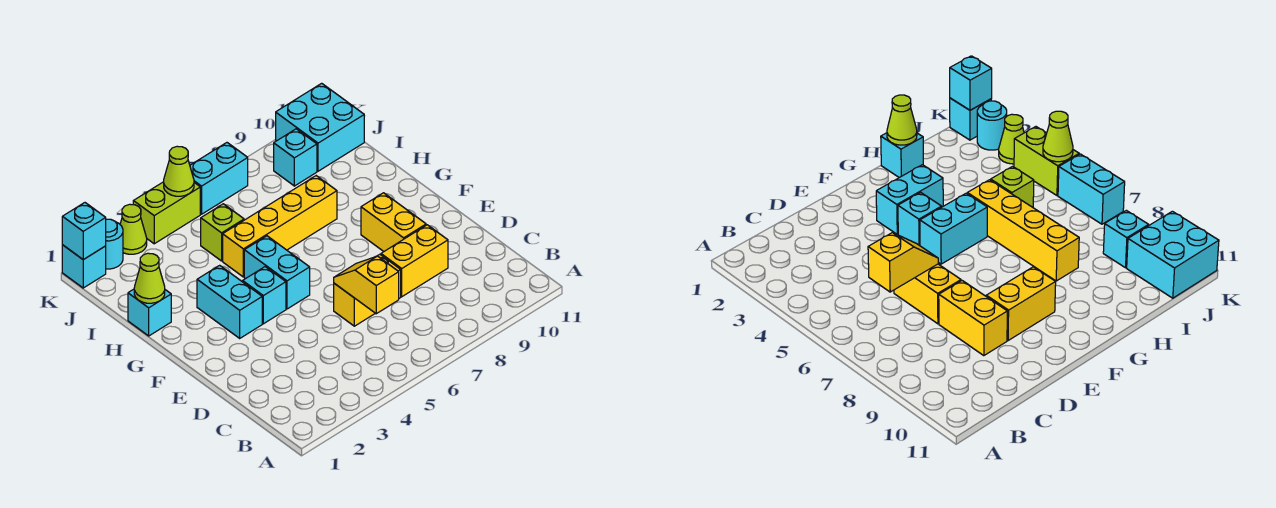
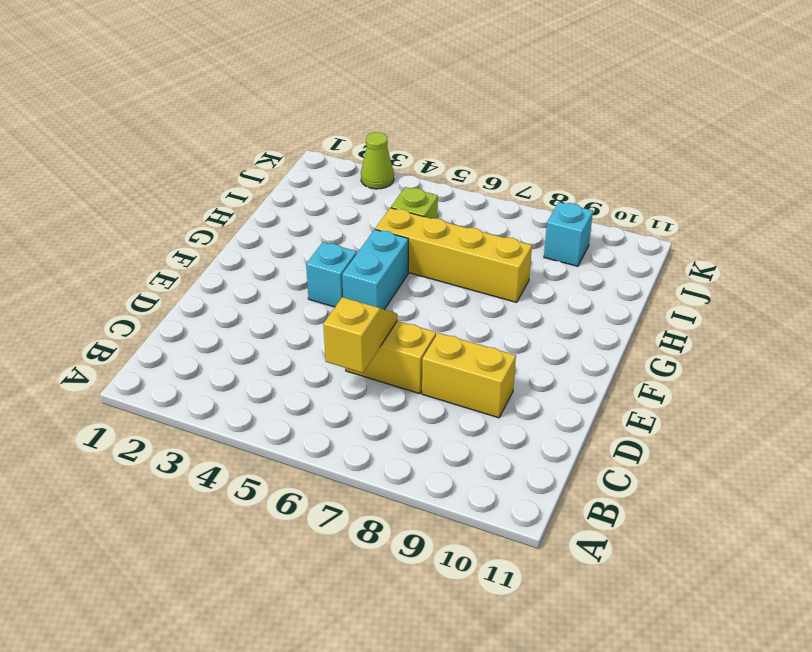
none -> yellow 1x2 brick [361,193,426,251]
none -> cyan 1x2 brick [197,265,262,338]
none -> cyan 1x1 brick [128,289,171,336]

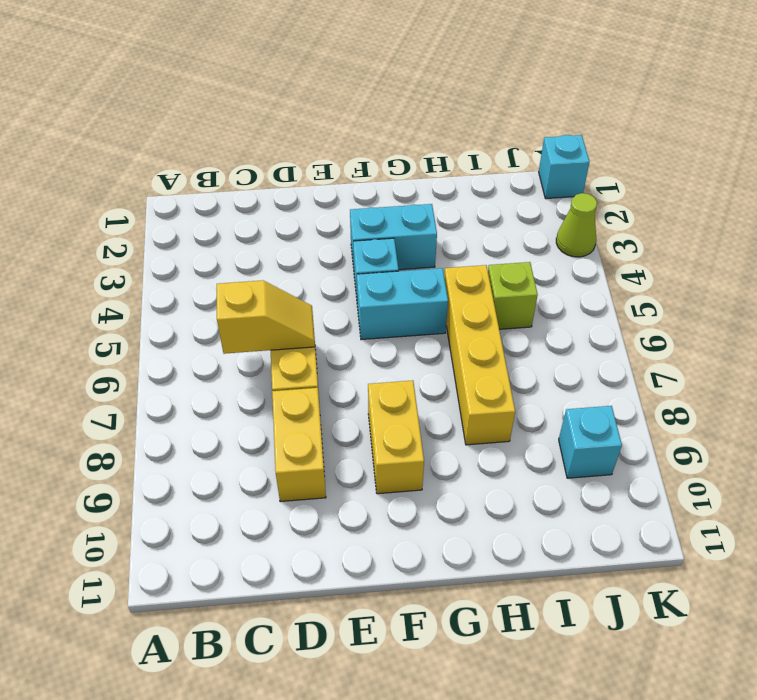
yellow 1x2 brick [368,381,424,494] -> yellow 1x2 brick turned to [361,193,426,251]
none -> cyan 1x1 brick [128,289,171,336]
none -> cyan 2x2 brick [276,83,364,171]
none -> cyan 1x1 round brick [106,219,123,269]

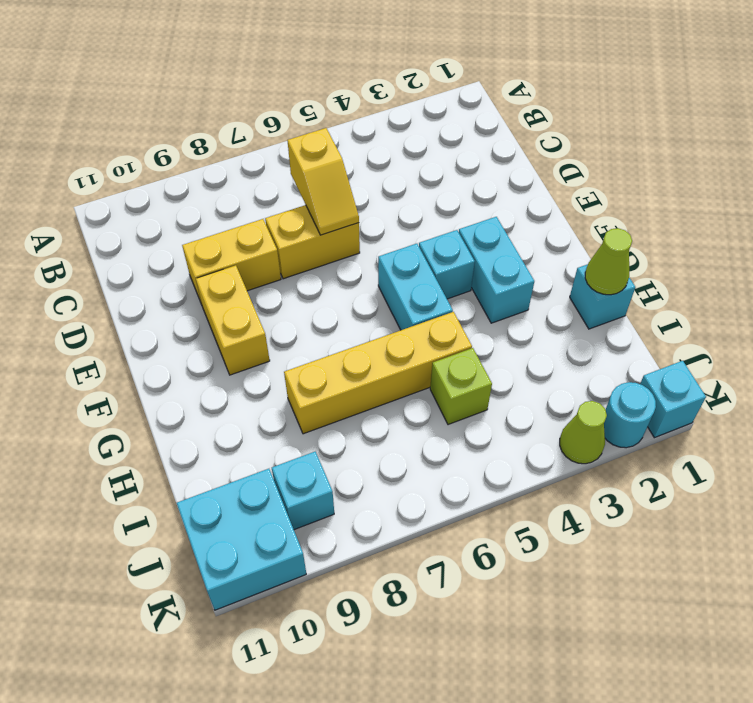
none -> lime 1x2 brick [133,182,200,244]
none -> cyan 1x2 brick [190,143,248,214]
none -> cyan 1x1 brick [62,203,106,260]

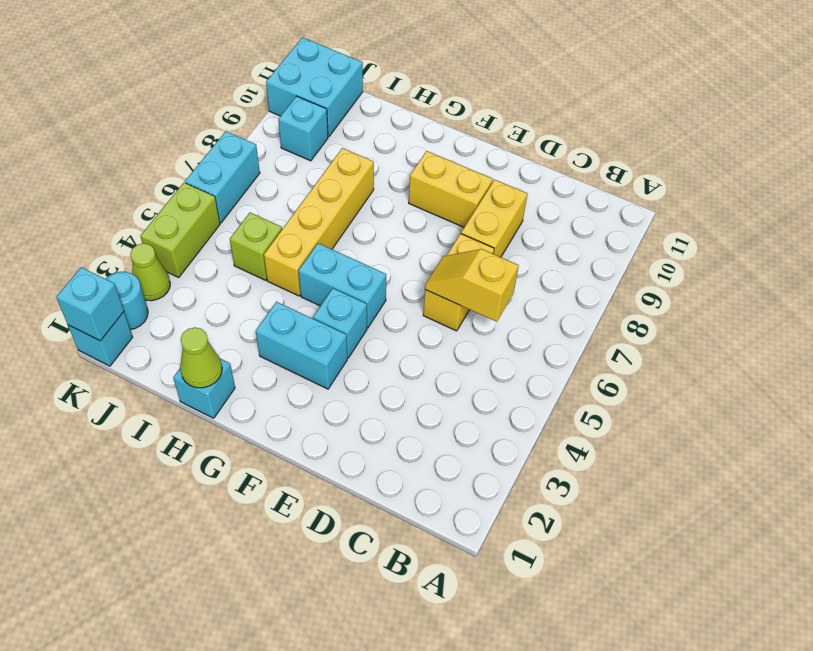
none -> lime 1x1 cone [164,146,194,196]

